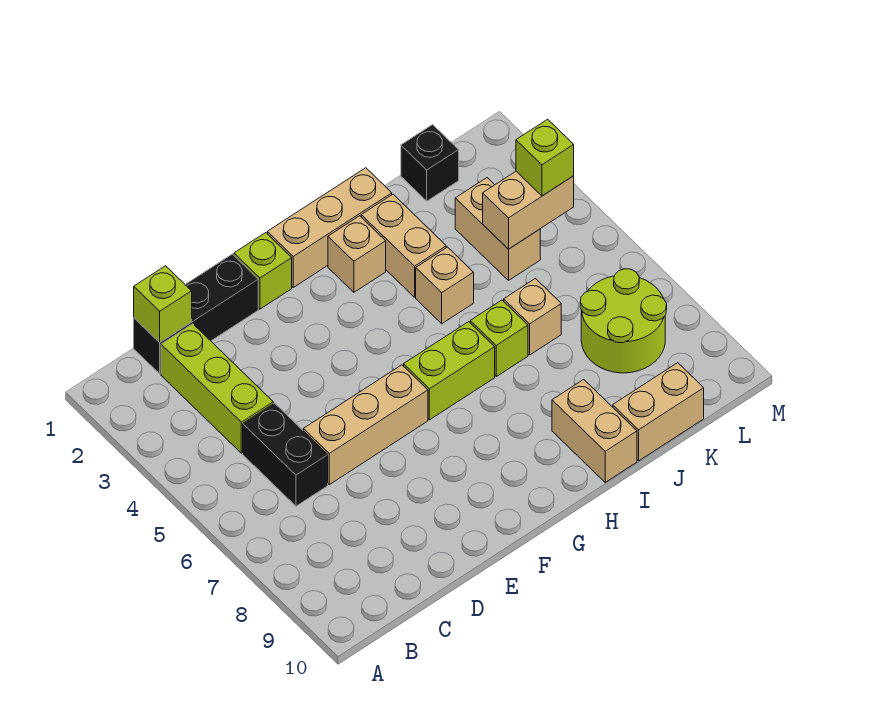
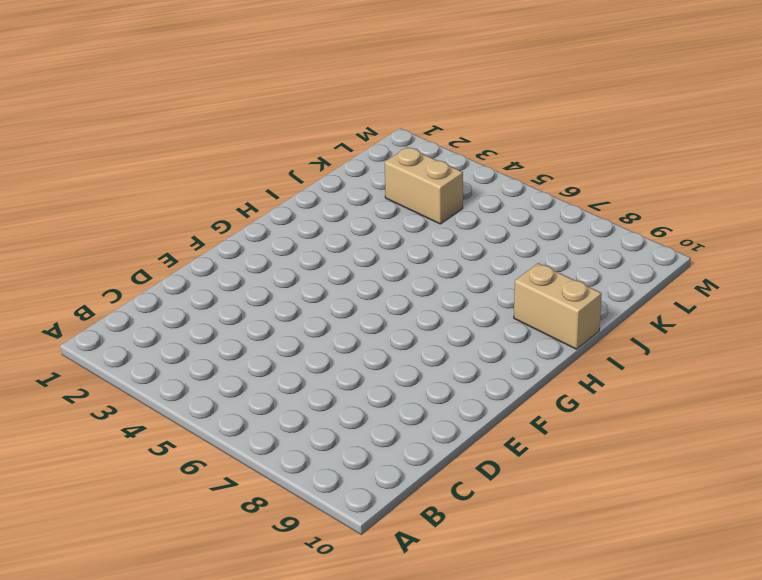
none -> black 1x3 brick [134,254,258,374]
none -> lime 1x3 brick [161,324,273,453]
none -> black 1x2 brick [243,403,328,506]

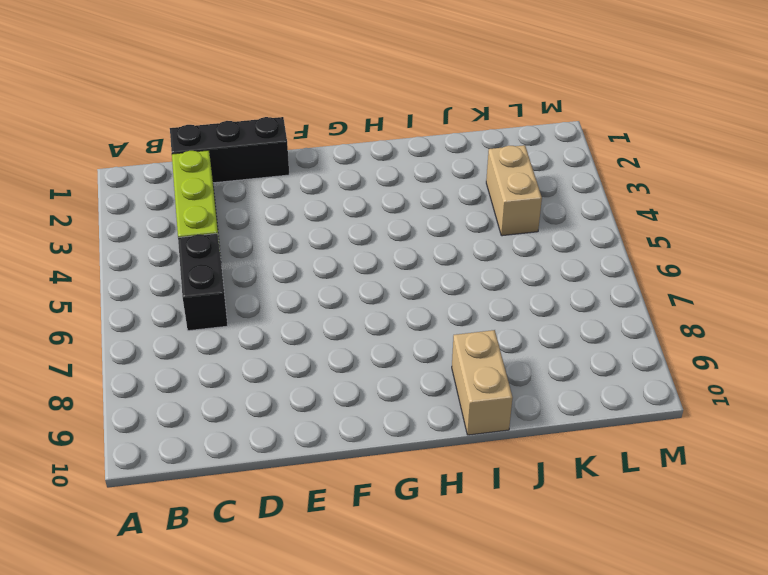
none -> tan 1x3 brick [303,365,428,485]
none -> lime 1x1 brick [234,233,292,309]
none -> tan 1x3 brick [267,168,392,287]

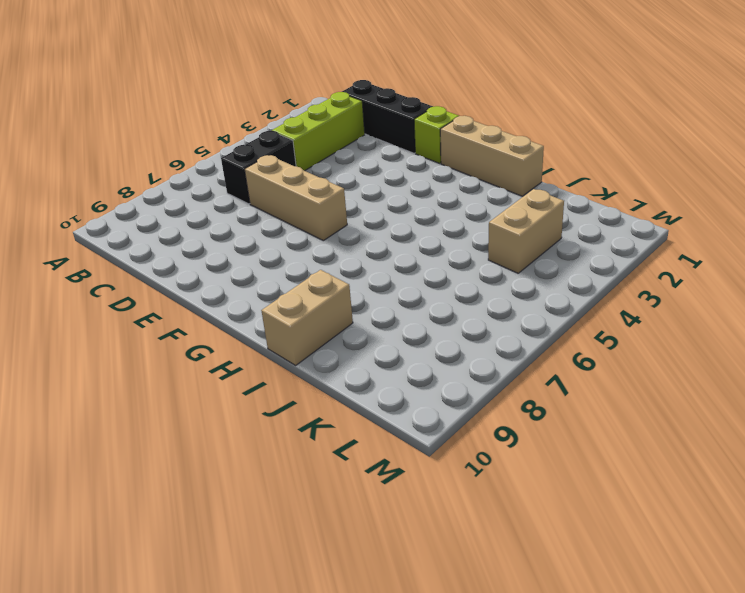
none -> lime 1x2 brick [404,322,495,420]
none -> tan 1x1 brick [328,216,386,292]
none -> tan 1x2 brick [361,194,446,297]

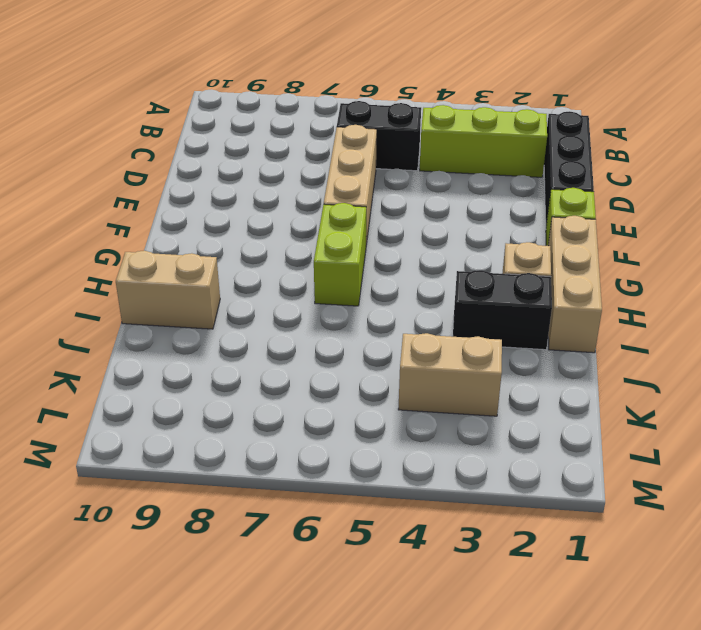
black 1x2 brick [453,270,552,350] -> tan 1x2 brick [361,194,446,297]
none -> tan 1x1 brick [416,247,474,324]
none -> lime 1x1 brick [470,300,528,376]
none -> tan 1x1 brick [504,279,561,355]

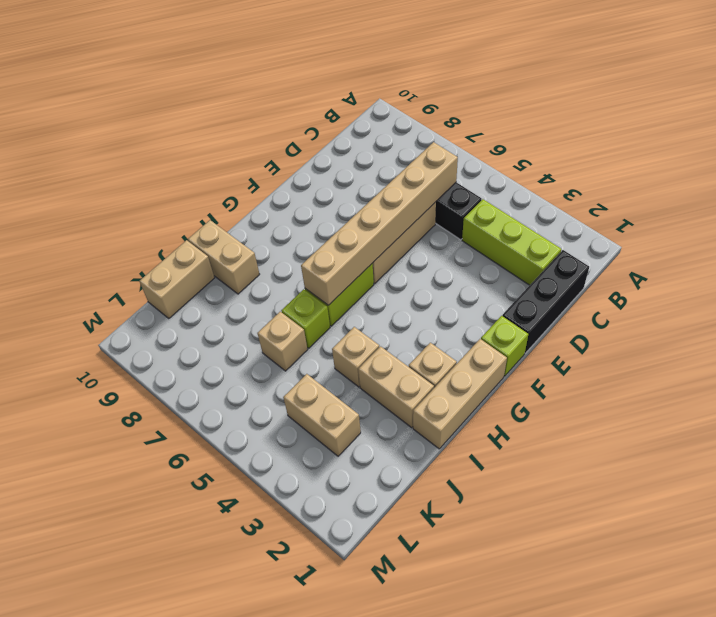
tan 1x6 brick [301,142,458,305] -> none
none -> black 1x1 brick [401,125,459,201]
none -> lime 2x2 round brick [580,269,667,373]
none -> lime 1x1 brick [134,266,192,342]

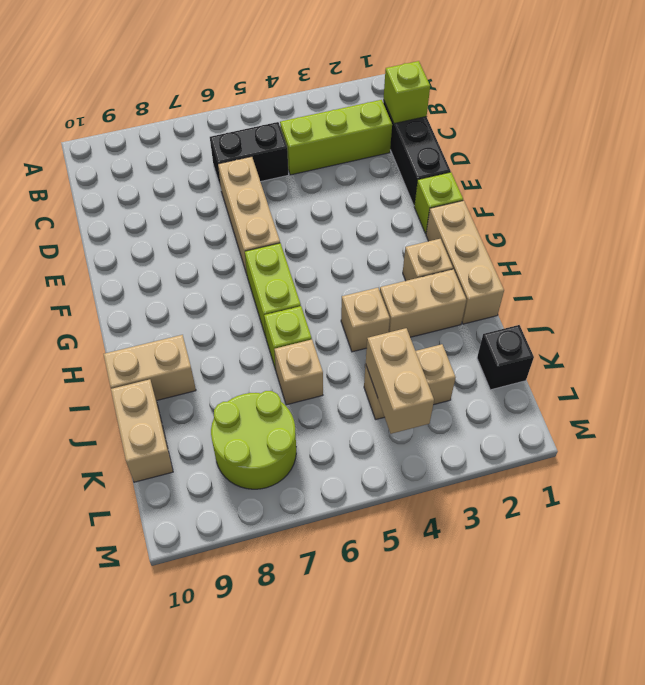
none -> lime 1x1 brick [516,119,574,196]

